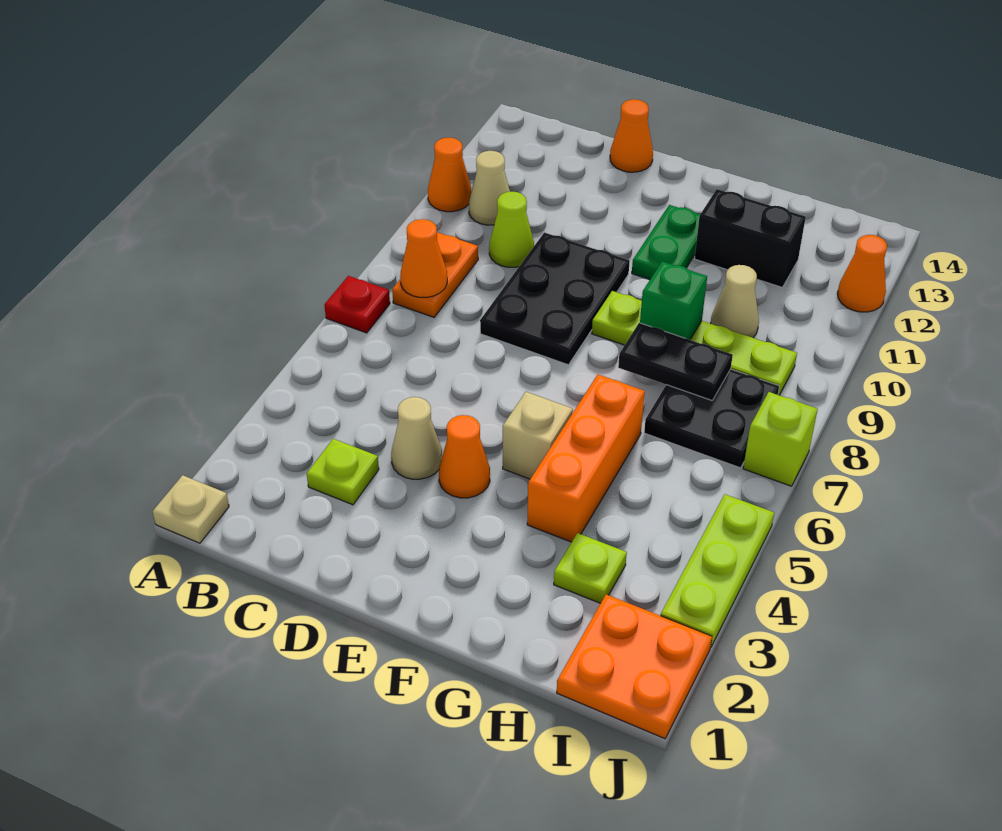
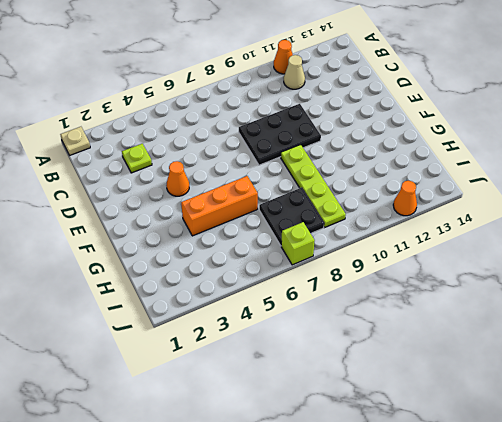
none -> red 1x1 plate [325,276,390,333]
none -> orange 1x2 plate [392,233,478,317]
none -> lime 1x1 cone [489,192,534,267]

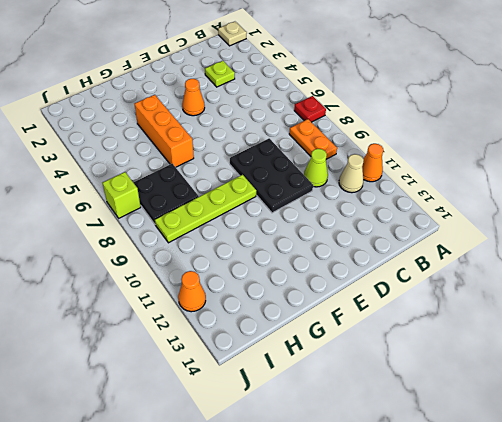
none -> tan 1x1 cone [391,397,442,479]
none -> orange 1x1 cone [610,99,653,172]
none -> tan 1x1 brick [503,392,573,479]

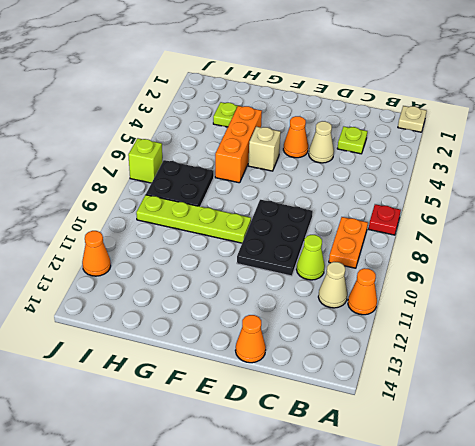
none -> green 1x2 plate [632,205,700,279]
none -> black 1x2 brick [695,189,806,287]
none -> tan 1x1 cone [711,265,759,338]

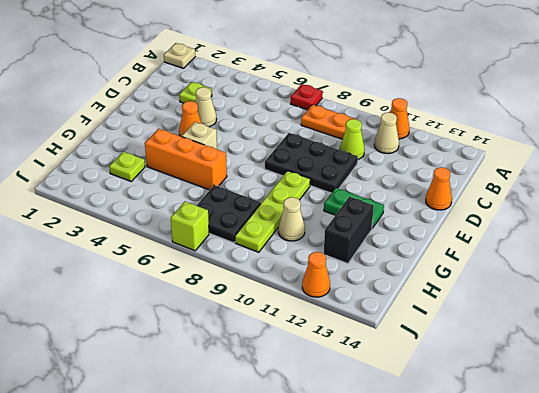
none -> orange 2x2 plate [557,594,712,739]
none -> lime 1x3 plate [661,494,774,646]
none -> orange 1x1 cone [400,219,447,297]

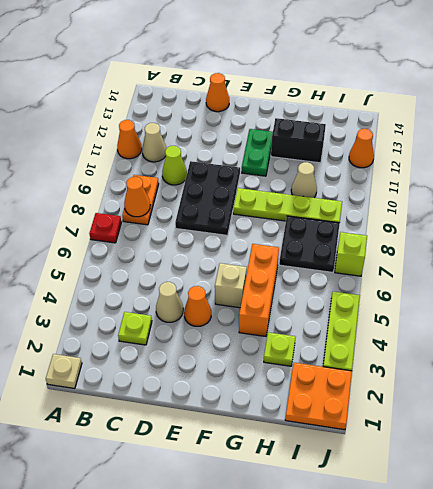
none -> black 1x2 plate [618,323,733,400]
none -> green 1x1 brick [640,261,707,340]

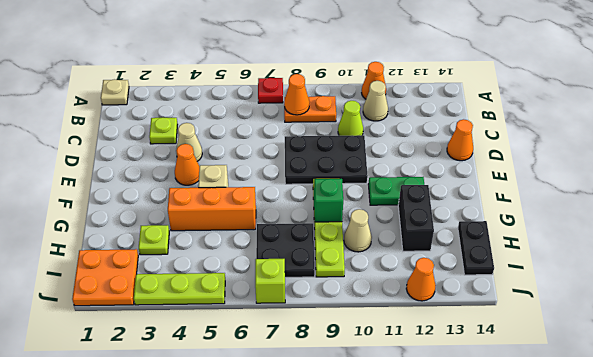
black 1x2 plate [458,221,494,275] -> black 1x2 plate moved to [618,323,733,400]

